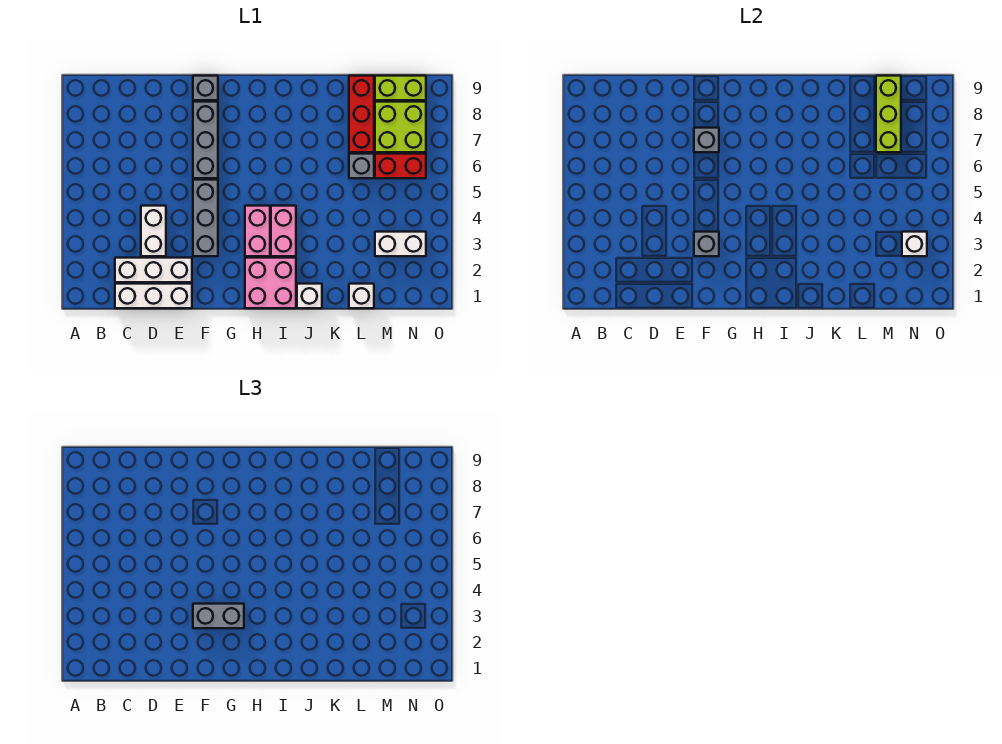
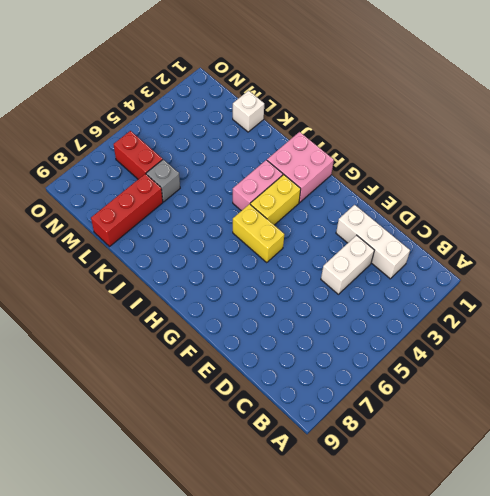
yellow 1x2 brick [233,204,284,262] -> none
yellow 1x2 brick [250,175,301,225] -> pink 1x2 brick [245,206,270,256]
none -> white 1x3 brick [115,284,192,308]
none -> grey 1x3 brick [193,180,218,256]
none -> grey 1x3 brick [193,102,218,178]

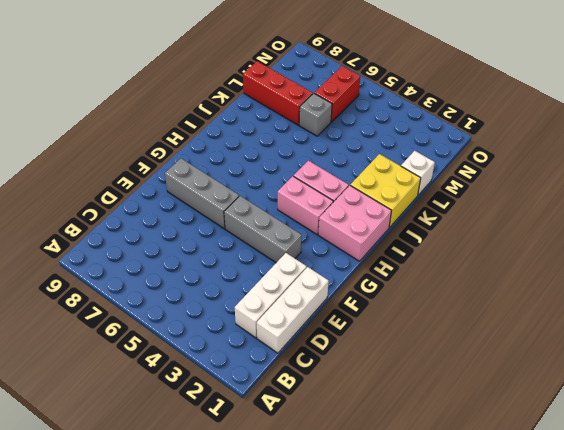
yellow 2x2 brick [350,154,421,228] -> white 1x1 brick [297,284,322,308]
none -> white 1x2 brick [141,206,166,256]
none -> grey 1x1 brick [193,76,218,100]
none -> white 1x2 brick [375,232,426,256]

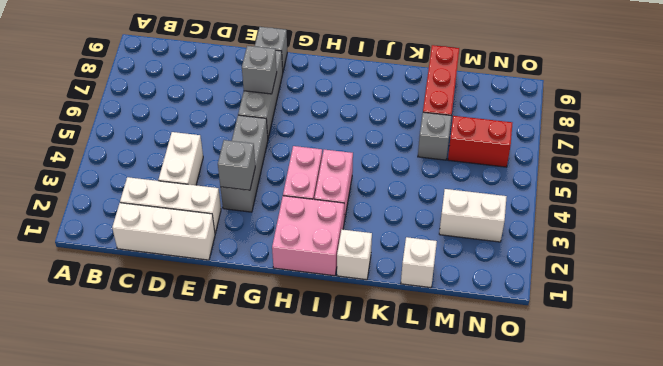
none -> lime 2x2 brick [375,102,426,152]
none -> lime 1x2 brick [375,76,426,100]
none -> lime 1x3 brick [876,76,901,152]

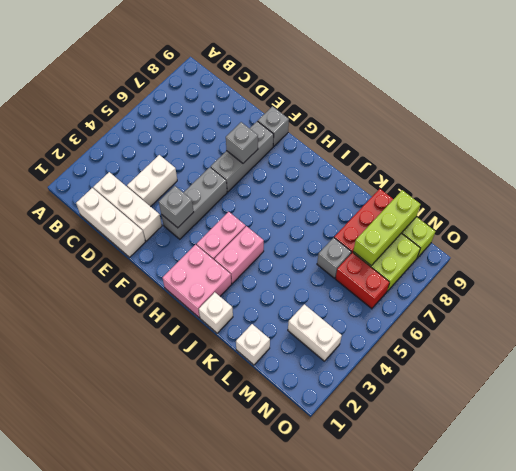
none -> white 1x1 brick [902,232,927,256]
none -> grey 1x2 brick [193,604,244,628]

